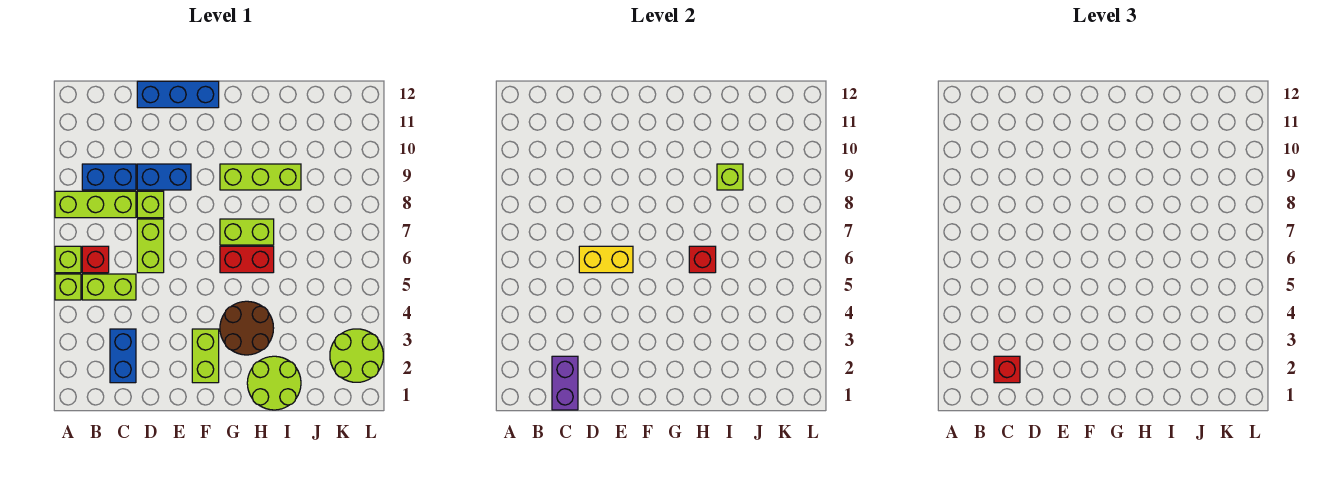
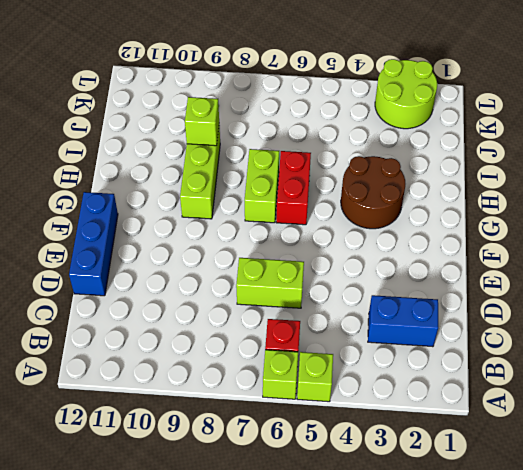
none -> lime 1x3 brick [55,191,136,218]
none -> lime 1x2 brick [82,274,136,300]
none -> blue 1x2 brick [82,164,136,190]

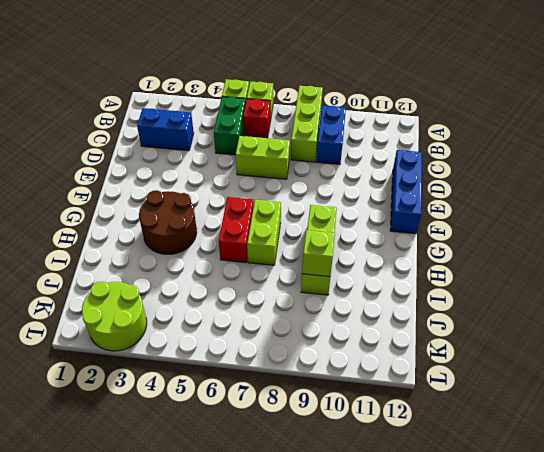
green 1x2 brick [214,97,246,155] -> lime 1x2 brick [82,274,136,300]
none -> lime 1x1 brick [137,191,164,218]
none -> blue 1x2 brick [137,164,191,190]
none -> lime 1x2 brick [192,329,219,383]

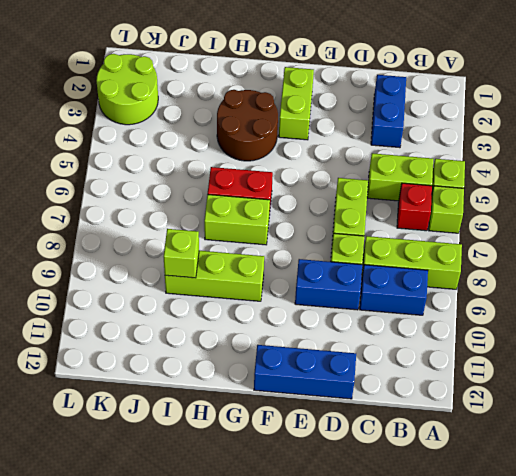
none -> lime 2x2 round brick [247,356,301,410]
none -> purple 1x2 brick [552,356,578,410]
none -> yellow 1x2 brick [579,246,633,273]

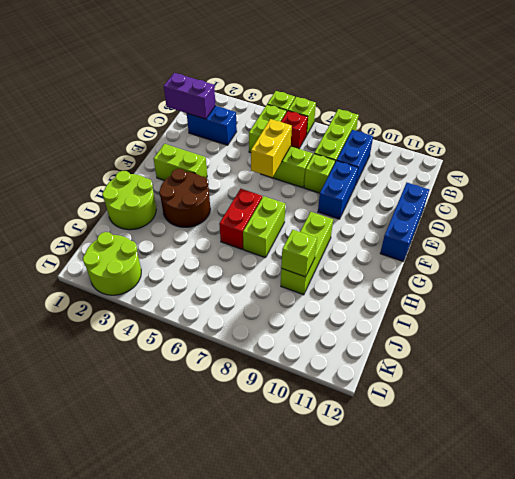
none -> red 1x1 brick [689,246,716,273]
none -> red 1x1 brick [994,356,1020,383]

